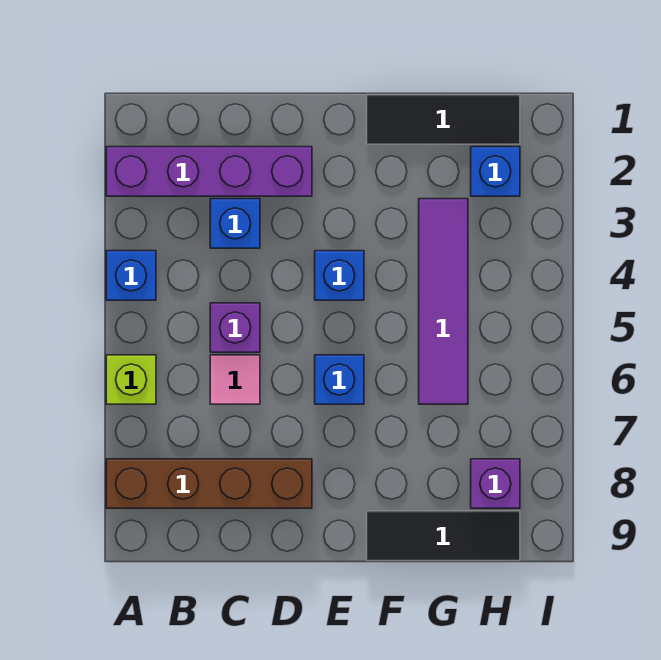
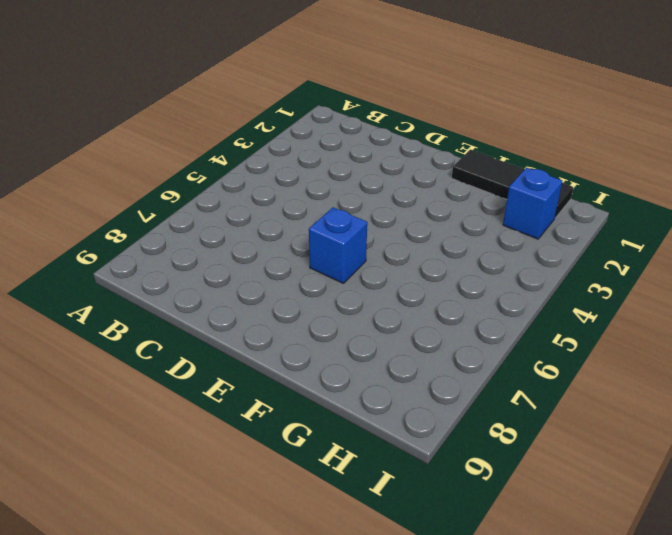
none -> purple 1x4 brick [106,147,312,196]
none -> blue 1x1 brick [106,251,156,300]
none -> lime 1x1 brick [106,355,156,404]

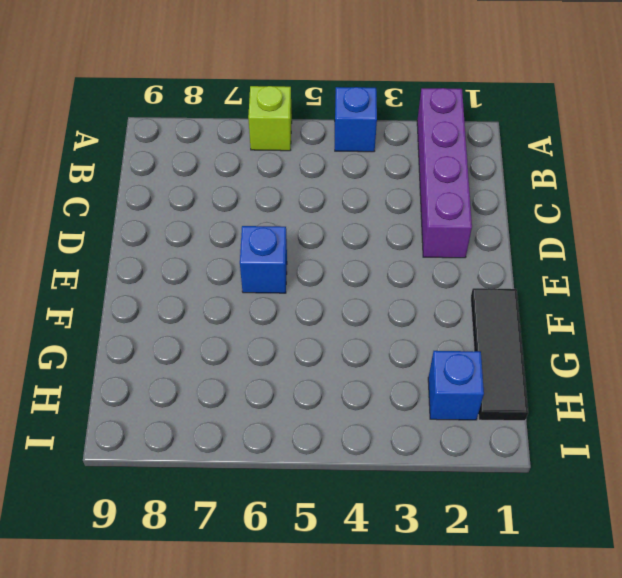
none -> brown 1x4 brick [106,459,312,508]
none -> blue 1x1 brick [210,199,260,248]
none -> purple 1x1 brick [210,303,260,352]

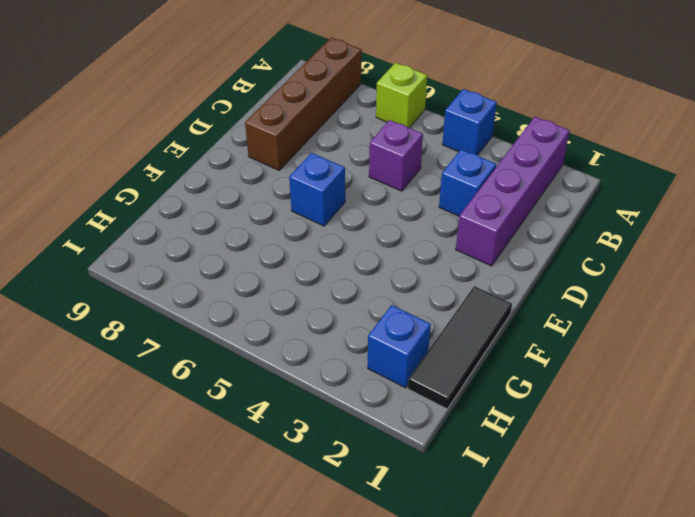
none -> pink 1x1 tile [210,355,260,404]
none -> blue 1x1 brick [315,251,364,300]
none -> black 1x3 tile [367,511,520,561]

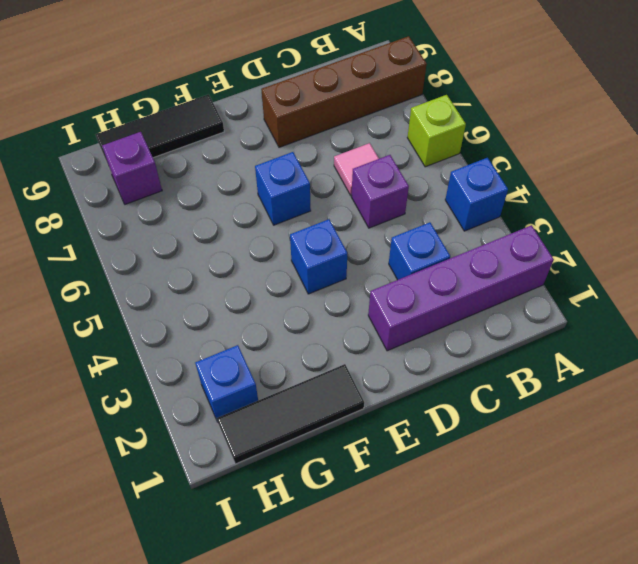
none -> purple 1x4 tile [419,199,468,404]

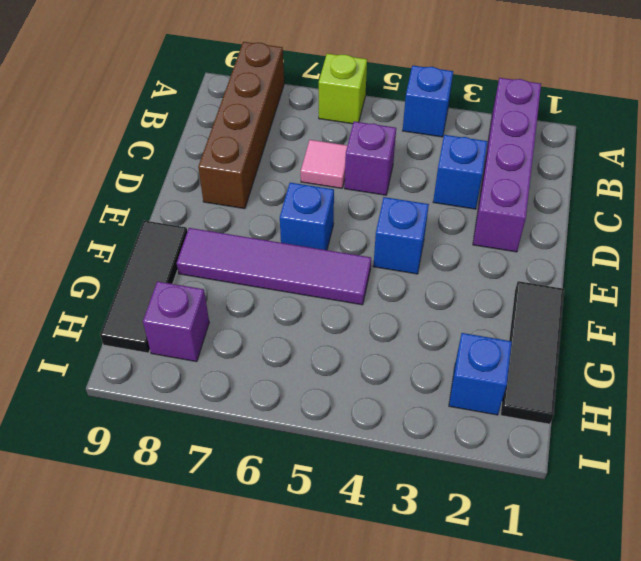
purple 1x4 tile [177,228,371,305] -> purple 1x4 tile moved to [419,199,468,404]

